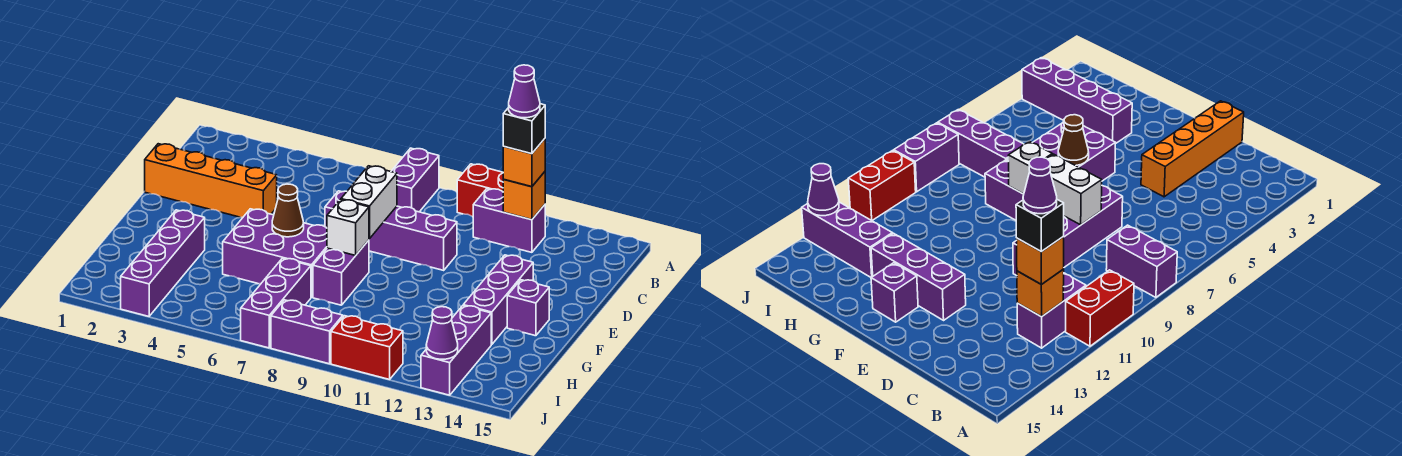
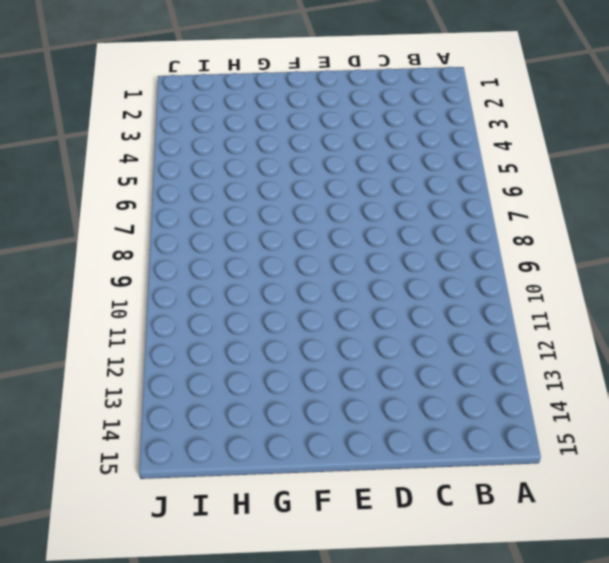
none -> purple 1x2 brick [391,148,439,212]
none -> red 1x2 brick [457,164,504,217]
none -> purple 1x2 brick [473,189,545,252]

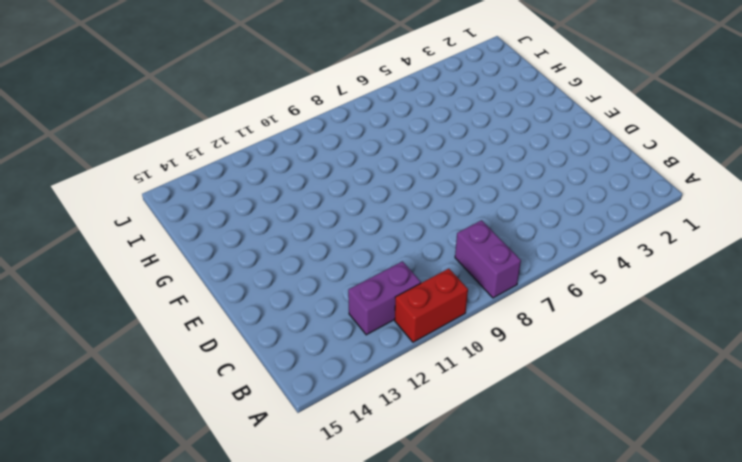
none -> orange 1x4 brick [145,144,277,218]
none -> purple 1x4 brick [325,191,457,270]
none -> purple 1x3 brick [463,255,533,345]

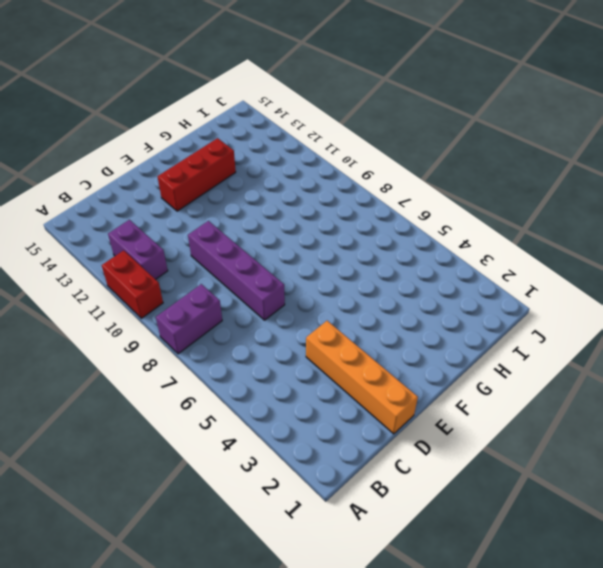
red 1x3 brick [158,138,236,211] -> purple 1x3 brick [463,255,533,345]
none -> purple 2x3 brick [223,209,327,297]
none -> purple 1x2 brick [313,240,369,305]
none -> purple 1x1 brick [507,280,549,336]

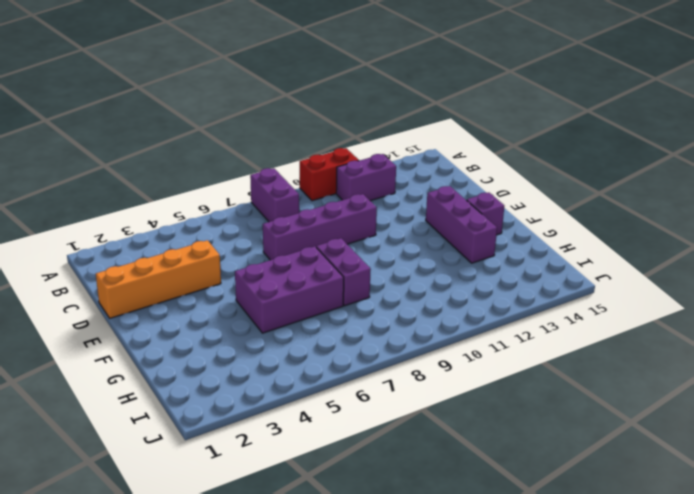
none -> purple 1x4 brick [121,210,205,316]
none -> purple 1x3 brick [241,258,311,348]
none -> purple 1x3 brick [421,306,491,395]

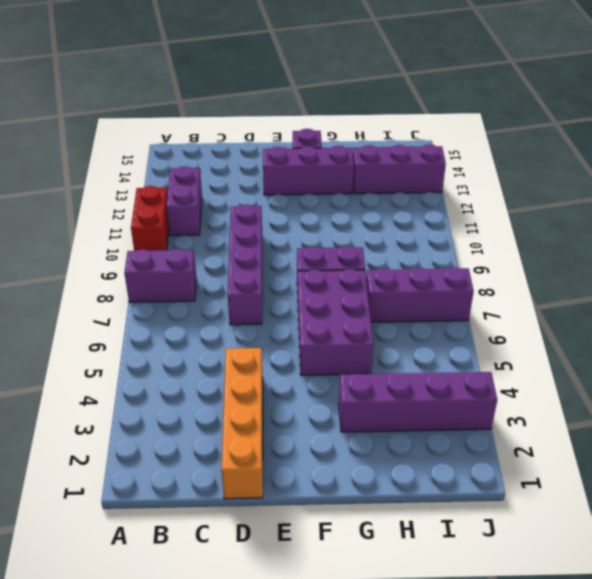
none -> purple 1x2 brick [271,300,343,364]
none -> red 1x2 brick [331,316,403,380]
none -> orange 1x1 brick [503,172,545,220]

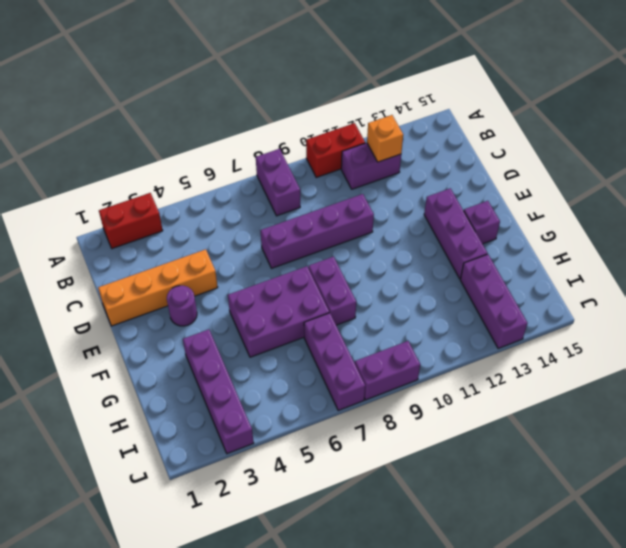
red 1x2 brick [99,193,163,249] -> red 1x2 brick moved to [331,316,403,380]
purple 1x1 round brick [167,286,197,326] -> none
none -> white 1x2 brick [341,166,397,239]
none -> brown 1x1 cone [272,184,304,237]
none -> white 1x1 brick [327,200,369,256]

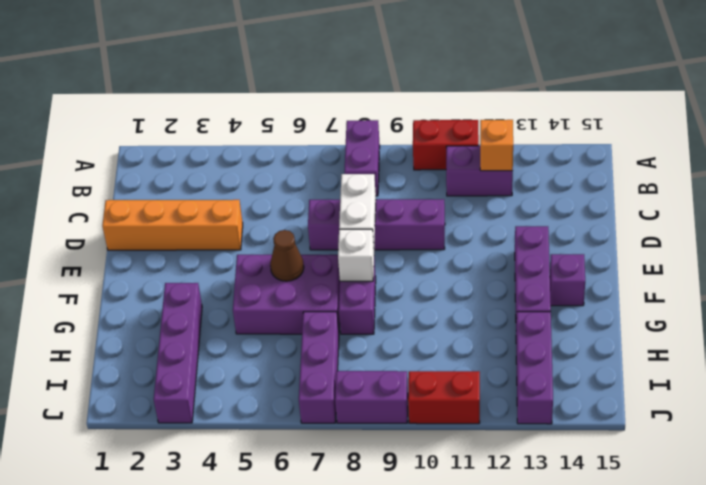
none -> purple 1x1 cone [426,307,458,359]
none -> orange 1x1 brick [503,139,545,187]
none -> black 1x1 brick [503,104,545,154]

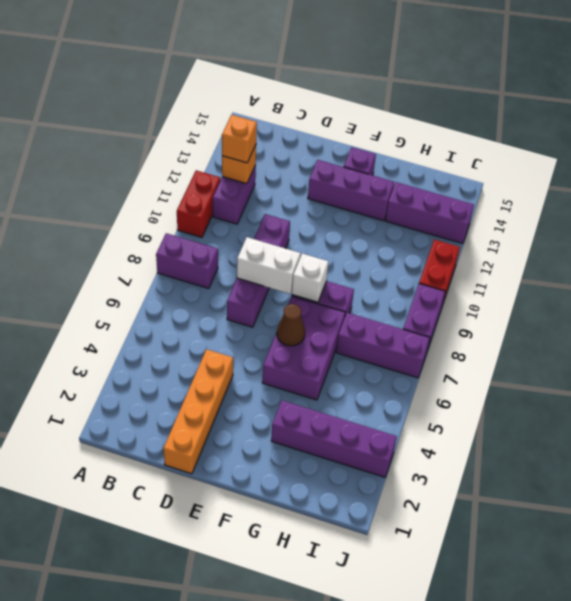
none -> purple 1x1 cone [426,307,458,359]
none -> black 1x1 brick [503,104,545,154]
none -> purple 1x1 cone [509,65,540,118]

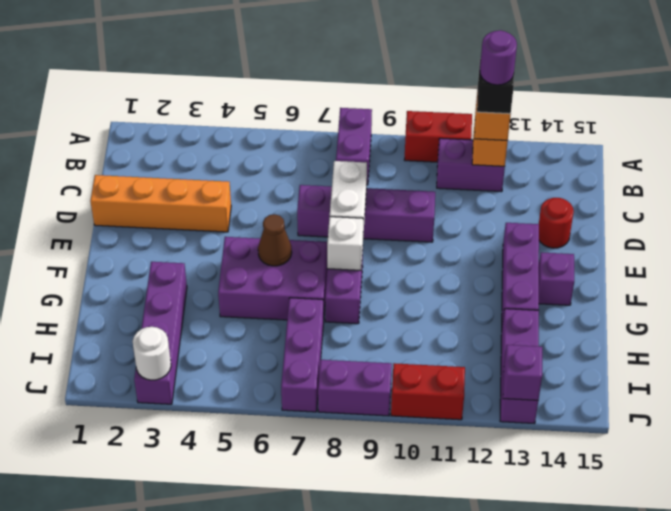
purple 1x1 round brick [480,30,517,85] -> purple 1x1 cone [509,65,540,118]
red 1x1 round brick [539,198,574,248] -> none
white 1x1 round brick [133,327,171,380] -> none
purple 1x1 brick [503,345,542,400] -> purple 1x1 cone [426,307,458,359]

